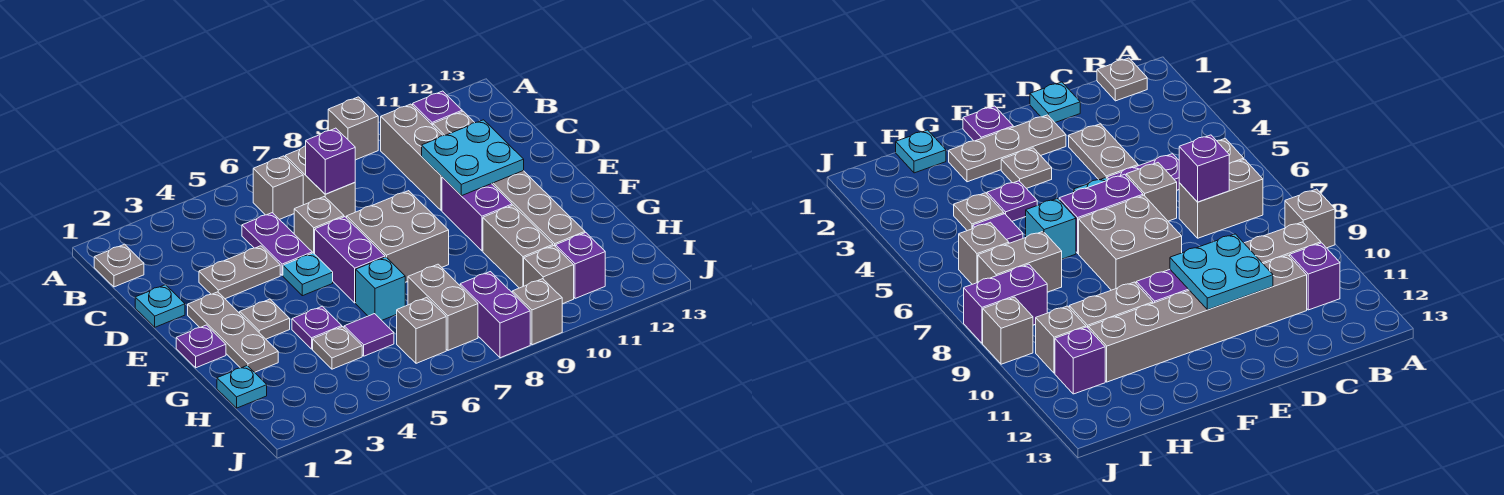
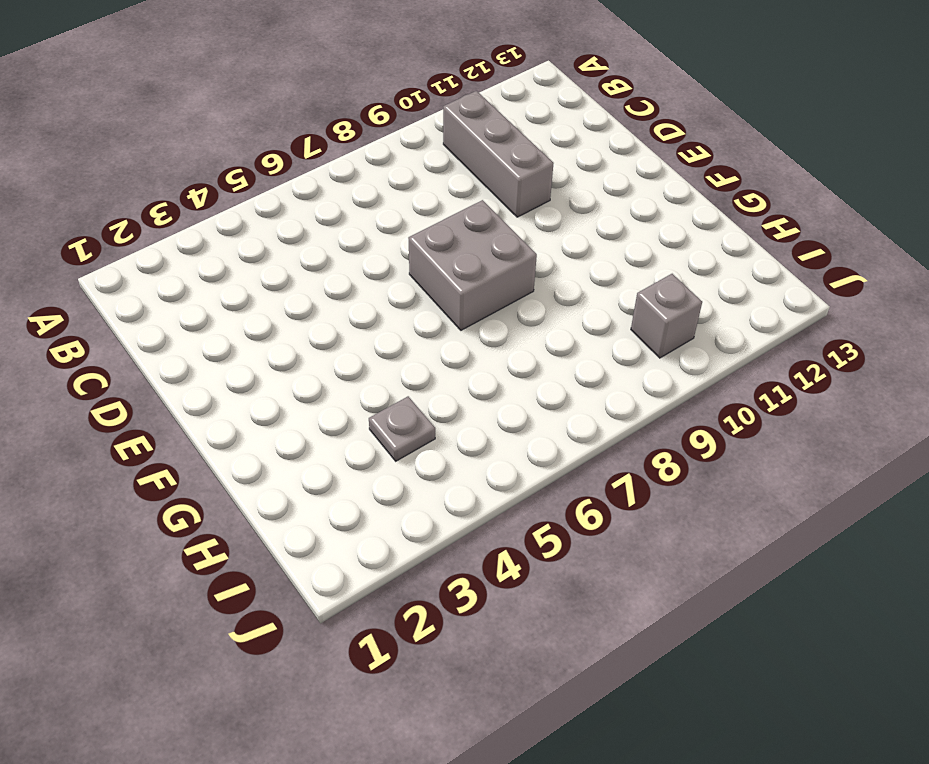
none -> grey 1x1 brick [328,97,378,160]
none -> grey 1x1 plate [94,244,144,287]
none -> grey 1x1 brick [253,156,303,220]
none -> grey 1x2 brick [285,146,355,218]

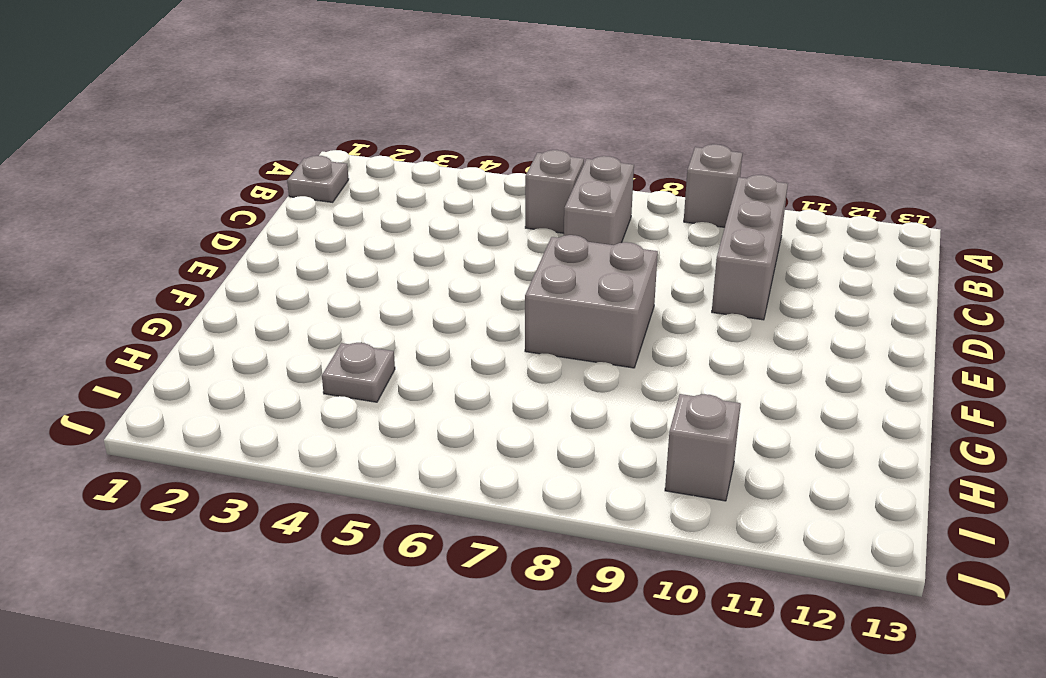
none -> purple 1x1 brick [413,91,462,125]
none -> purple 1x2 plate [242,213,312,275]
none -> grey 1x6 brick [433,111,585,247]
none -> cyan 1x1 plate [135,285,185,327]

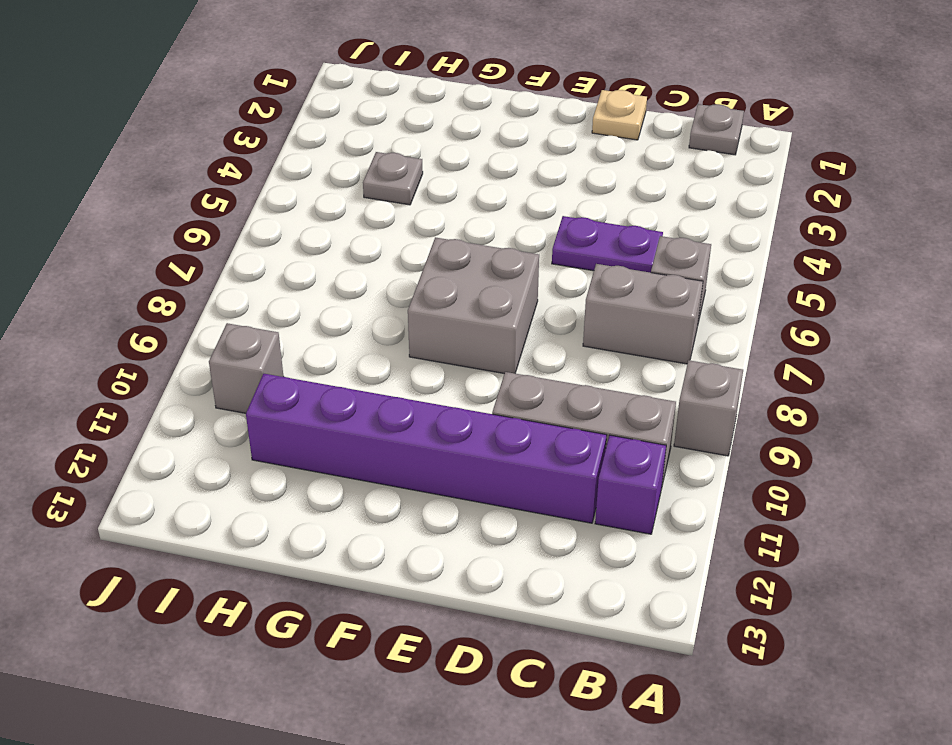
purple 1x6 brick [246,374,607,523] -> grey 1x6 brick [433,111,585,247]
tan 1x1 plate [592,90,647,140] -> cyan 1x1 plate [135,285,185,327]
none -> grey 1x2 plate [199,246,280,299]
none -> grey 1x1 brick [294,197,344,254]
none -> grey 1x3 plate [188,292,278,372]
none -> cyan 1x1 plate [283,253,333,296]

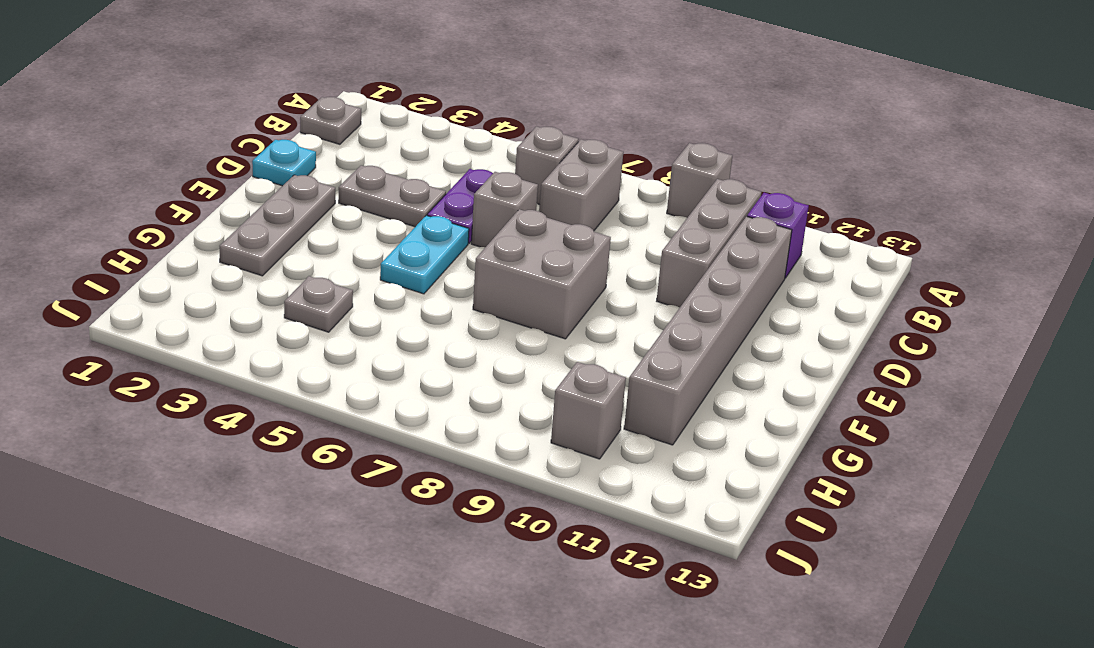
cyan 1x2 plate [380,215,469,294] -> cyan 1x1 plate [283,253,333,296]
none -> purple 1x2 brick [315,217,385,303]
none -> purple 1x2 brick [442,177,512,251]
none -> purple 1x1 plate [176,325,226,368]
none -> grey 1x1 plate [240,299,290,339]

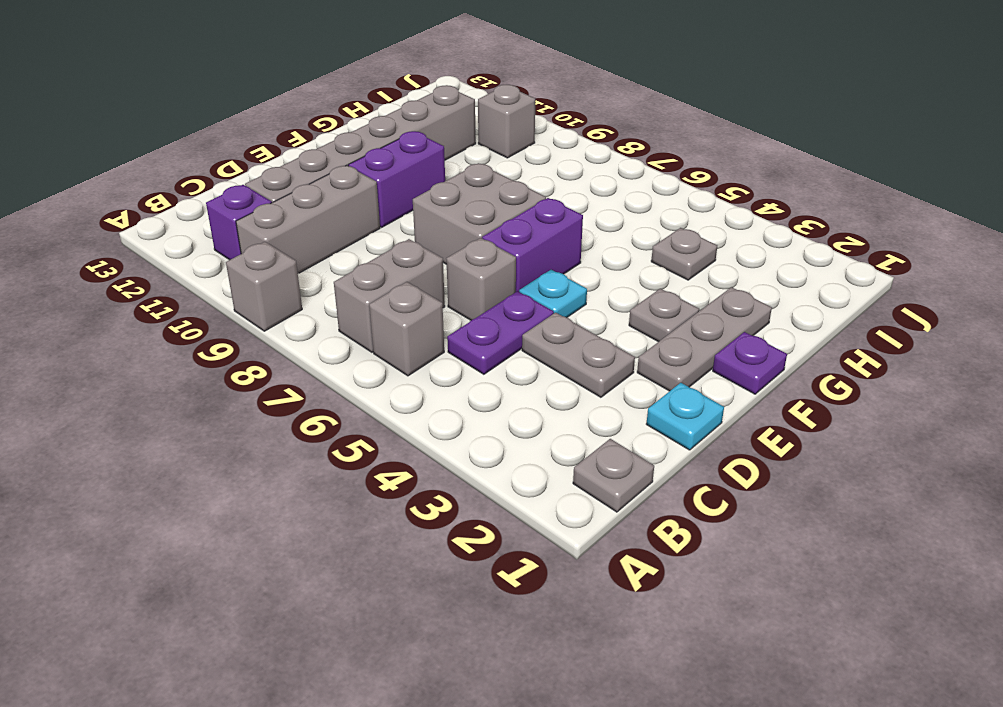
none -> purple 1x1 plate [292,306,342,349]
none -> cyan 1x1 brick [356,257,405,320]
none -> grey 1x2 brick [483,205,553,288]
none -> cyan 1x1 plate [217,366,267,408]

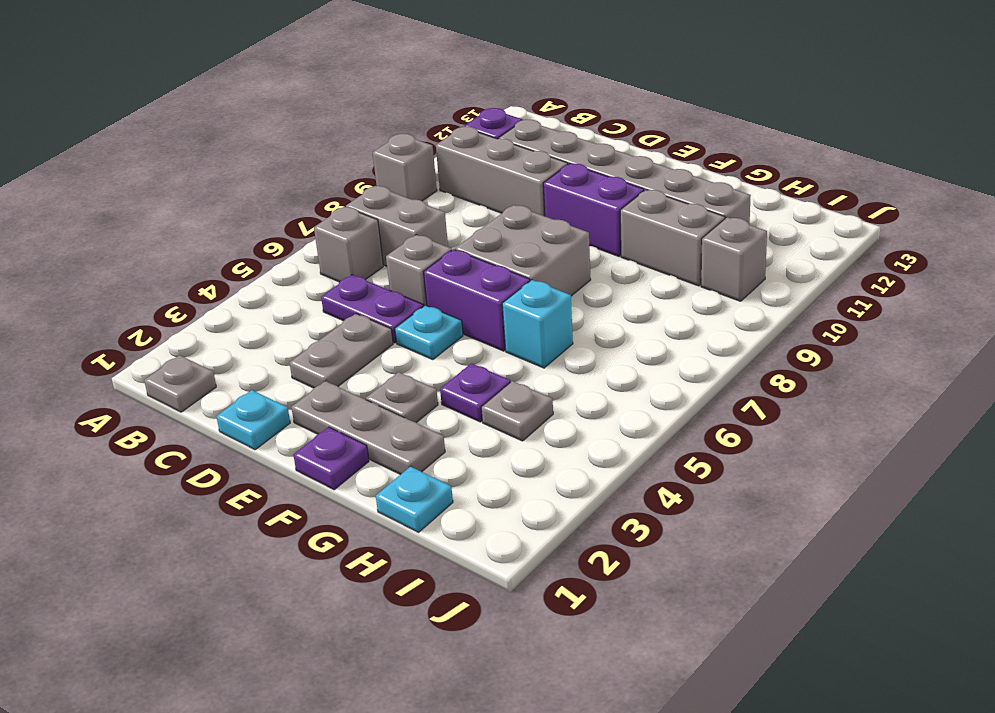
none -> purple 1x1 tile [344,314,394,356]
none -> grey 1x2 brick [408,264,478,350]
none -> grey 1x1 brick [397,297,446,363]
none -> purple 1x2 brick [460,272,530,358]

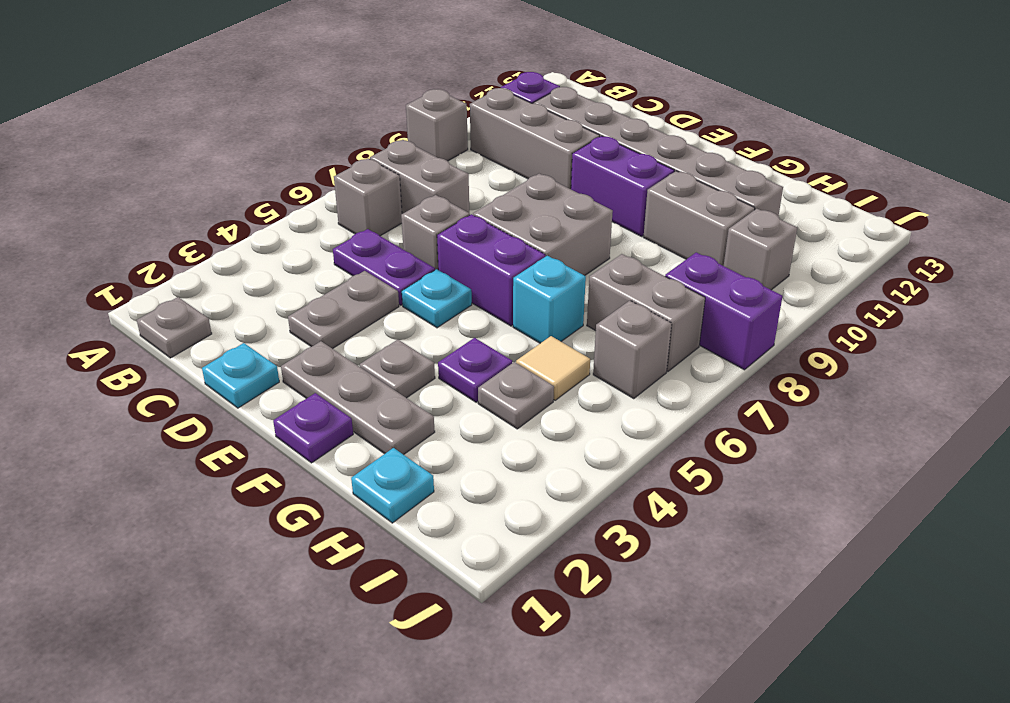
tan 1x1 tile [516,336,590,400] -> purple 1x1 tile [344,314,394,356]
none -> purple 1x1 brick [556,233,605,299]
none -> grey 1x1 brick [512,279,562,345]
none -> purple 1x1 brick [306,128,355,194]
none -> cyan 2x2 plate [422,120,524,196]

